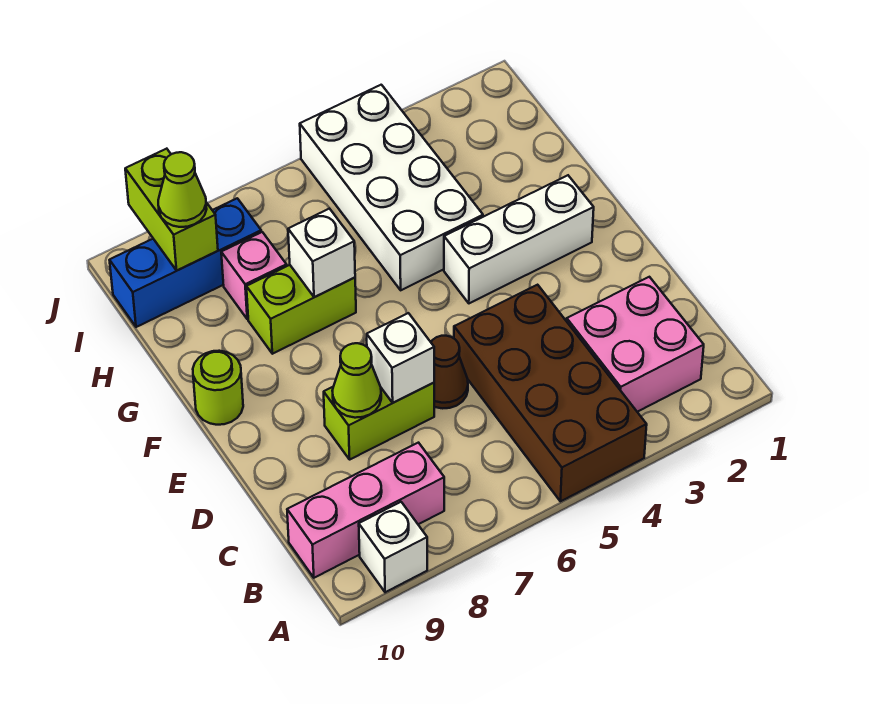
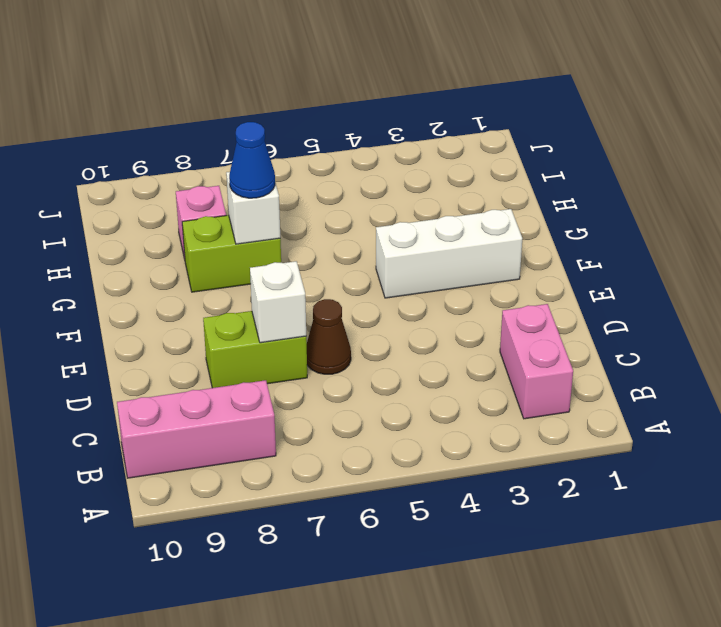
pink 1x2 brick [500,304,573,419] -> pink 2x2 brick [567,277,704,412]
blue 1x1 cone [229,122,275,198] -> none
none -> brown 2x4 brick [454,285,647,501]
none -> white 1x1 brick [359,502,427,592]
none -> lime 1x1 round brick [193,351,243,425]

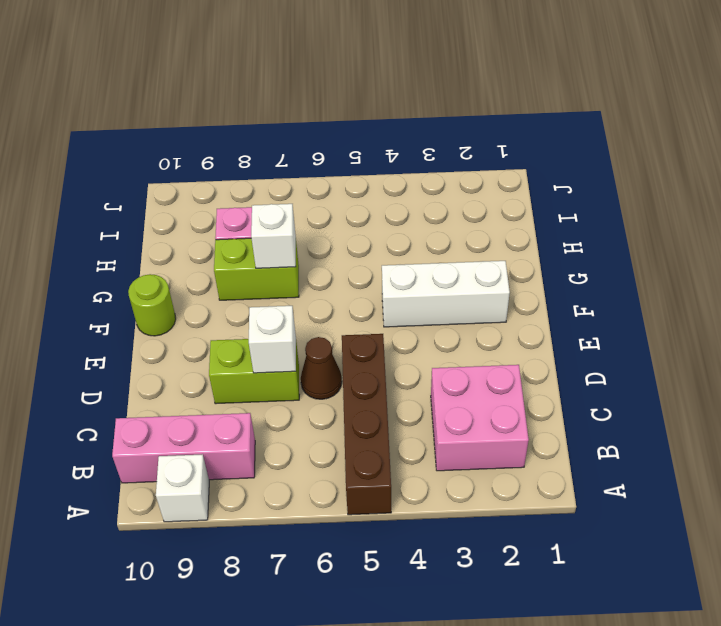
brown 1x4 brick [342,334,391,515] -> brown 2x4 brick [454,285,647,501]
none -> white 2x4 brick [300,85,483,290]
none -> blue 1x3 brick [110,198,261,327]
none -> lime 1x1 cone [332,343,381,418]

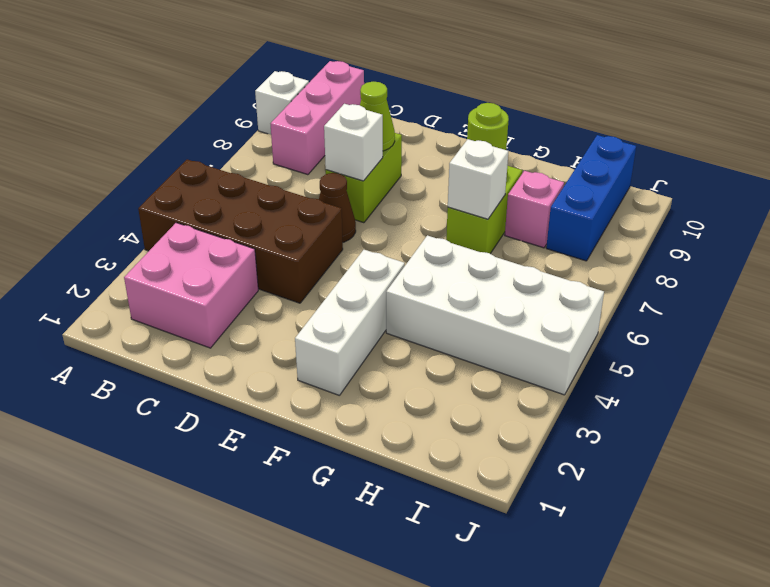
none -> lime 1x2 brick [125,149,218,270]
none -> lime 1x1 cone [158,152,207,227]

